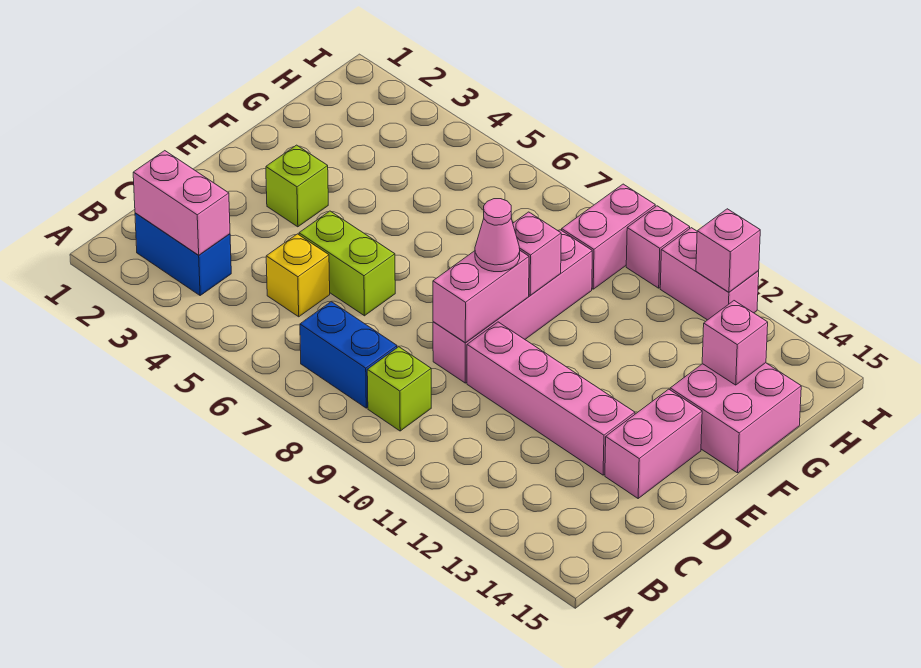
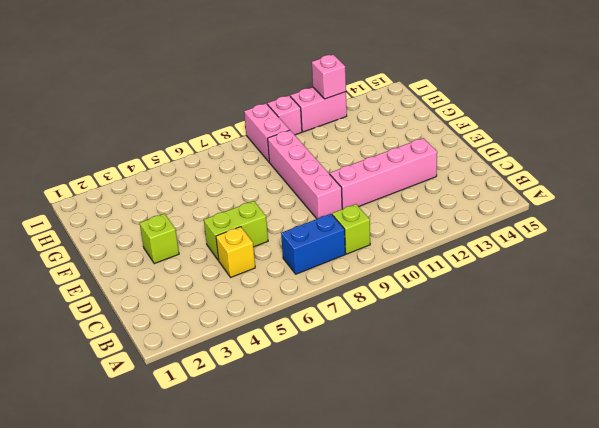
none -> blue 1x2 brick [135,213,231,295]
none -> pink 1x2 brick [605,389,702,498]
none -> pink 2x2 brick [670,363,801,473]

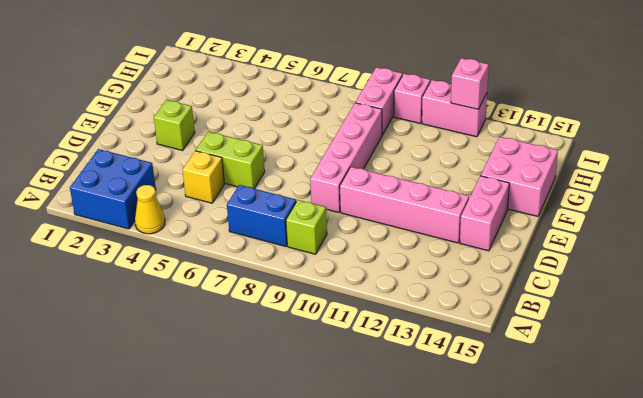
blue 2x2 brick [70,149,156,229] -> blue 1x2 brick [135,213,231,295]
yellow 1x1 cone [135,185,165,234] -> none
none -> pink 1x2 brick [133,151,230,255]
none -> pink 1x2 brick [433,251,529,343]
none -> pink 1x1 brick [513,212,561,295]

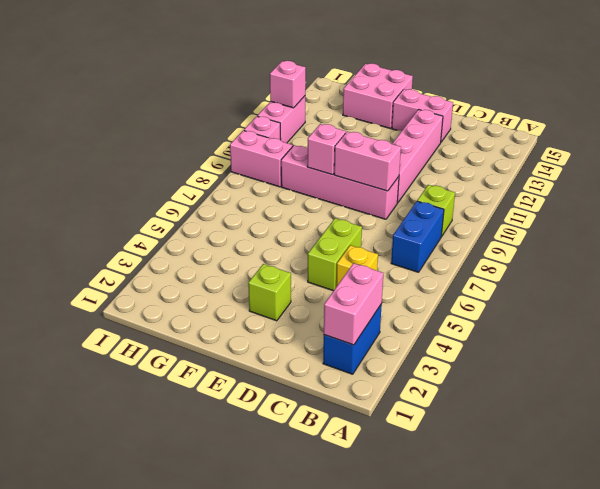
none -> pink 1x1 brick [702,301,768,385]
none -> pink 1x1 cone [475,199,520,272]

